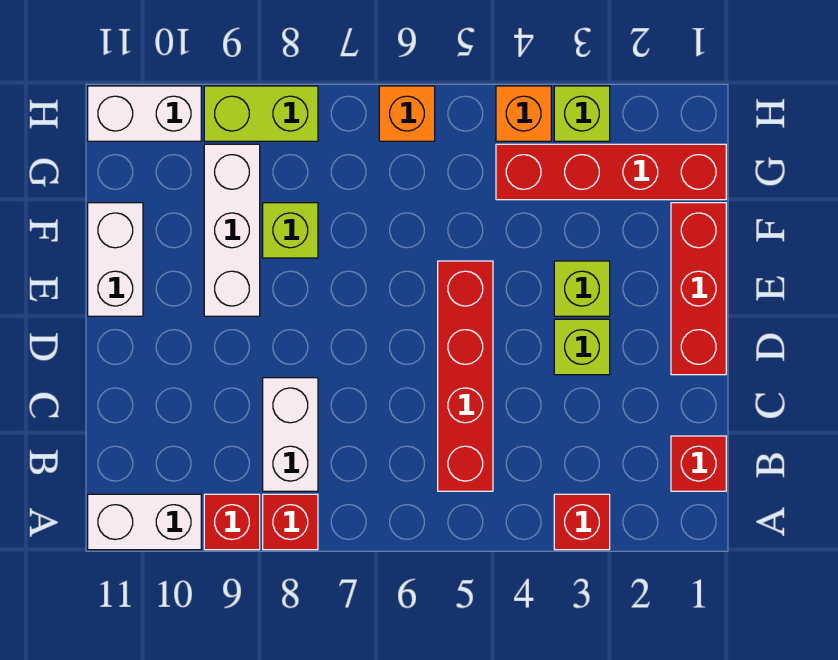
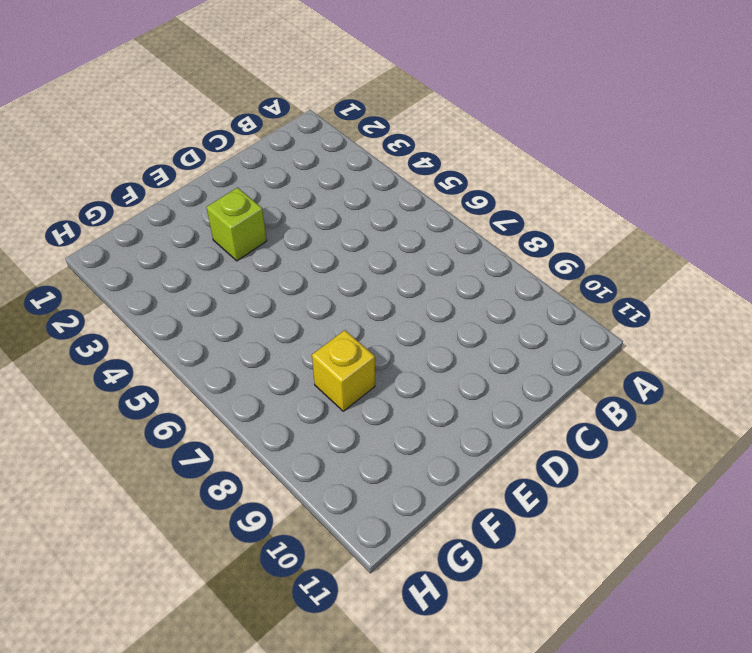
yellow 1x1 brick [312,330,375,411] -> lime 1x1 brick [263,203,318,258]
none -> red 1x1 brick [554,494,610,550]
none -> red 1x1 brick [263,494,318,550]
none -> red 1x1 brick [204,494,260,550]

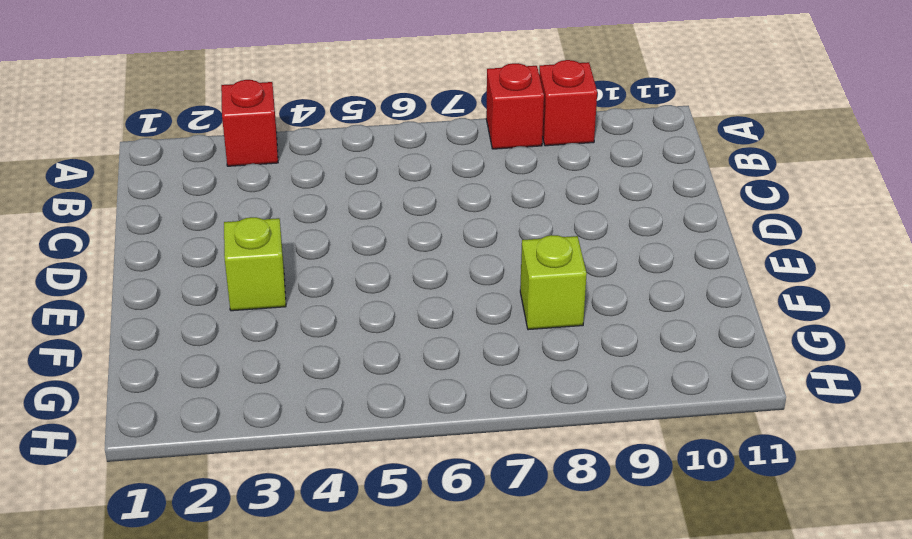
none -> white 1x2 brick [88,494,201,550]
none -> red 1x1 brick [671,436,726,491]
none -> red 1x4 brick [438,261,493,491]

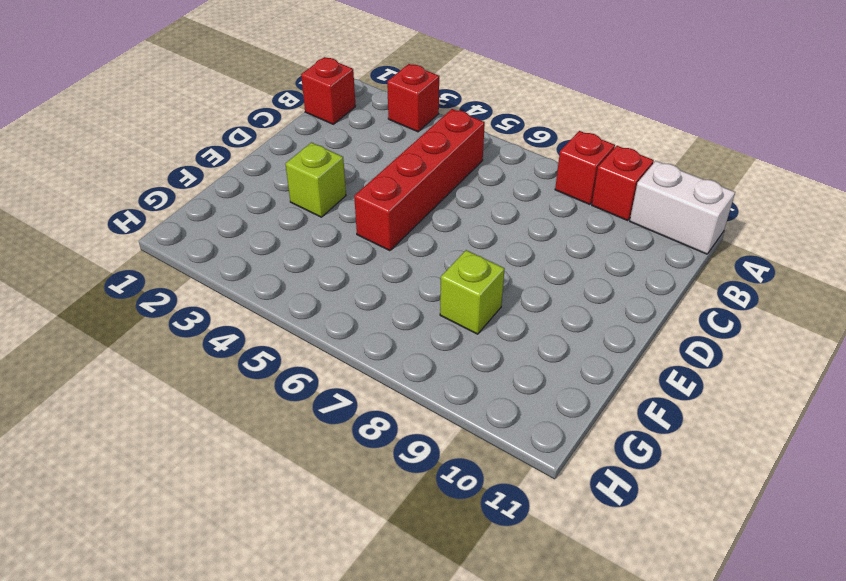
none -> white 1x2 brick [263,378,318,491]
none -> red 1x3 brick [671,203,726,375]
none -> lime 1x1 brick [554,319,610,375]

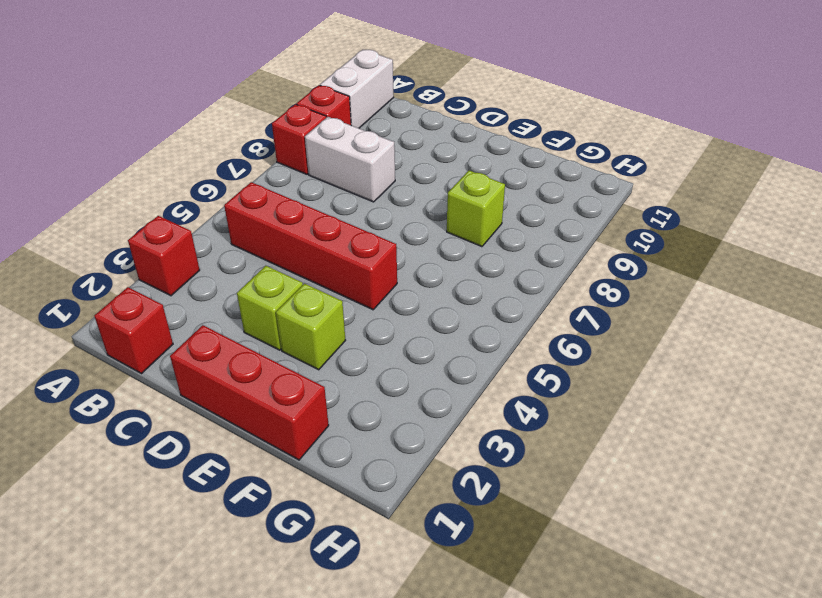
none -> white 1x3 brick [204,144,260,316]
none -> white 1x2 brick [88,203,143,316]
none -> red 1x4 brick [496,144,726,200]

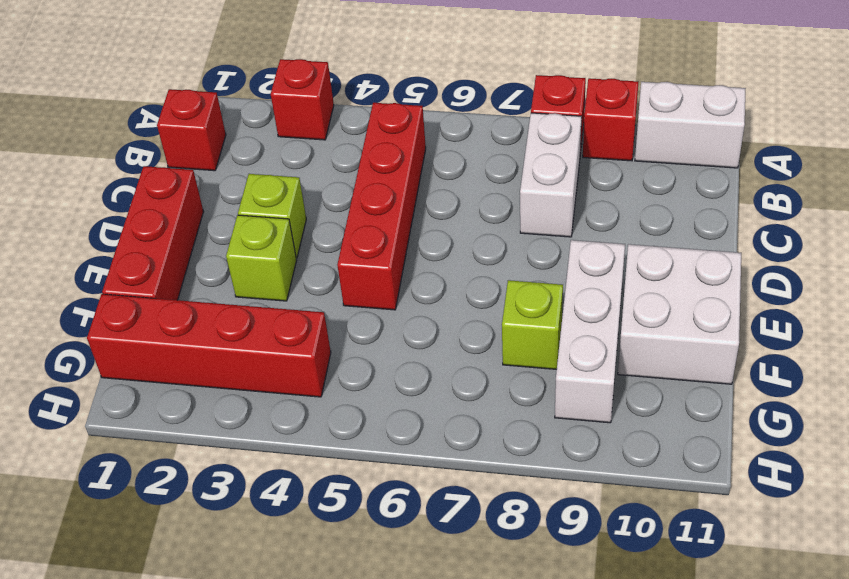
white 2x2 brick [618,244,741,384] -> white 1x2 brick [88,203,143,316]
none -> lime 1x1 brick [554,86,610,141]
none -> orange 1x1 brick [496,86,551,141]
none -> orange 1x1 brick [379,86,435,141]

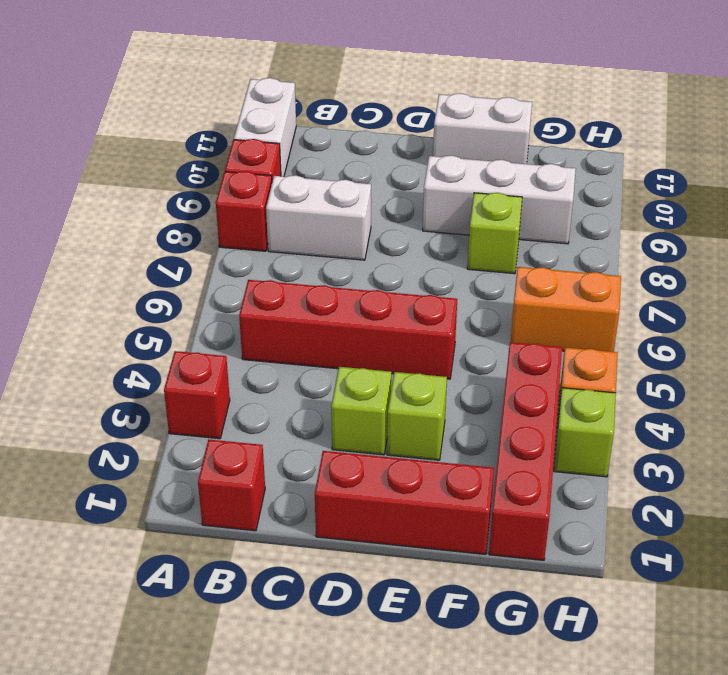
orange 1x2 brick [511,267,621,352] -> orange 1x1 brick [379,86,435,141]
none -> lime 1x2 brick [204,86,318,141]
none -> white 1x2 brick [88,86,201,141]

